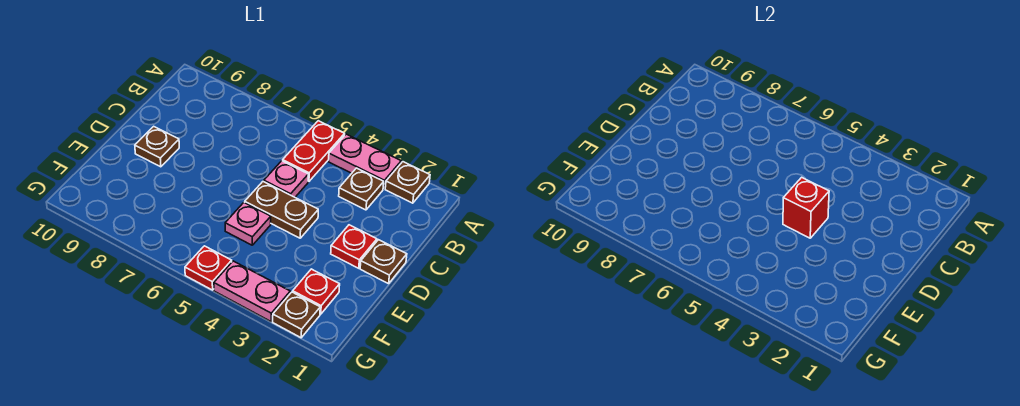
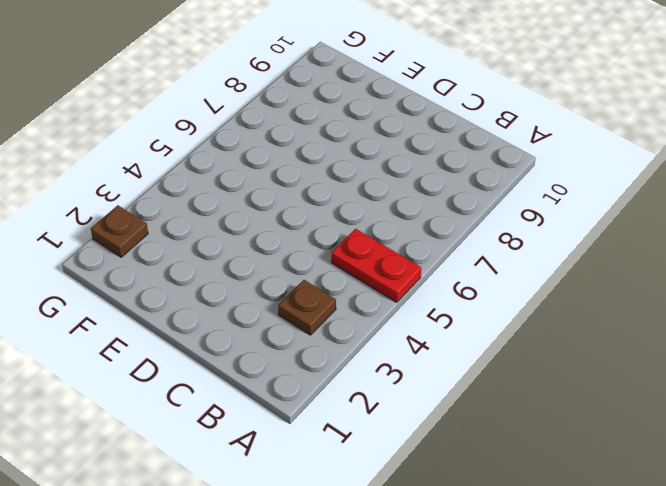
none -> brown 1x1 plate [385,162,430,203]
none -> pink 1x2 plate [329,134,401,189]
none -> pink 1x1 plate [264,161,308,197]

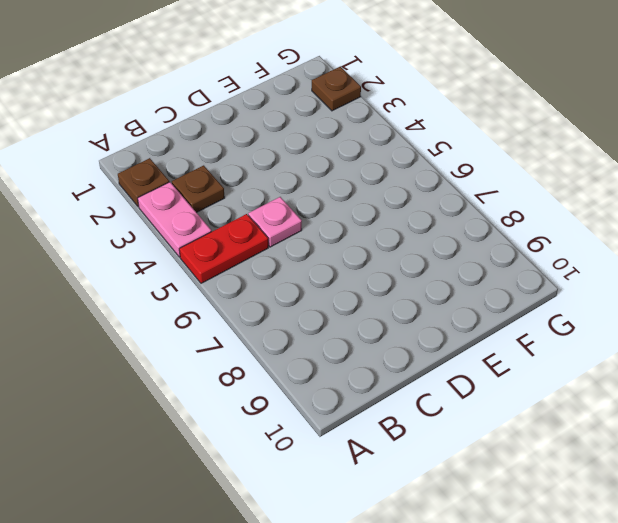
none -> brown 1x1 plate [360,240,407,284]
none -> red 1x1 plate [331,225,377,268]
none -> brown 1x2 plate [245,181,318,238]

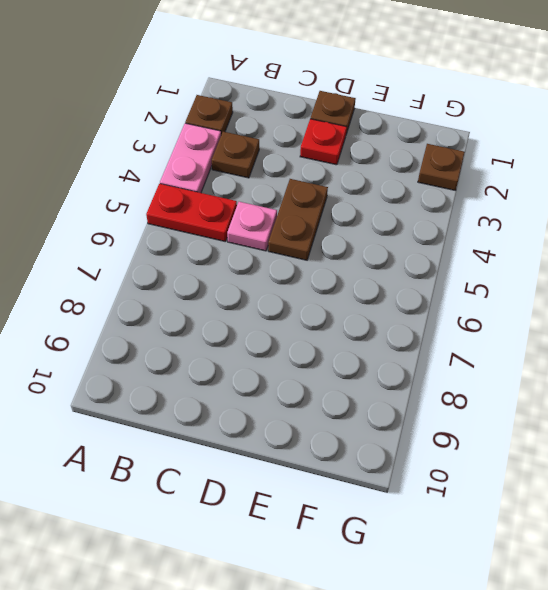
none -> brown 1x1 plate [135,126,179,167]
none -> pink 1x1 plate [225,203,271,245]
none -> red 1x1 plate [293,269,340,314]

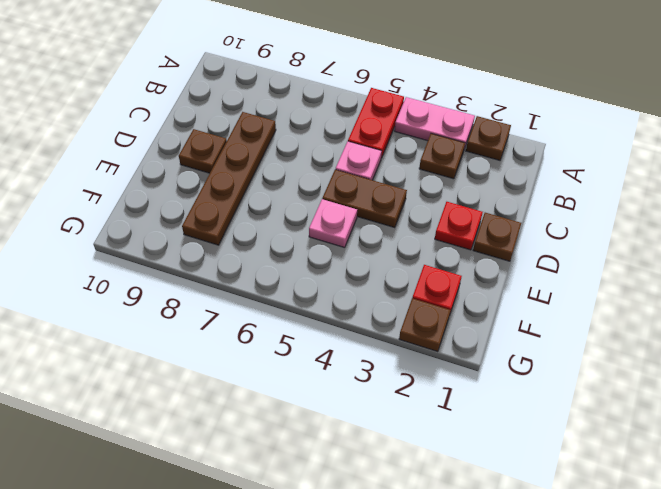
brown 1x4 plate [182,112,276,245] -> none
none -> pink 1x2 plate [214,261,290,321]
none -> red 1x1 plate [185,246,232,290]
none -> red 1x1 brick [783,177,829,238]

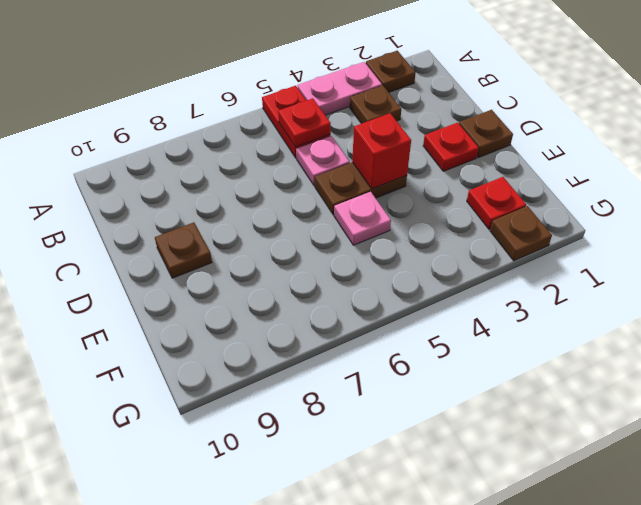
red 1x1 plate [278,98,331,147] -> red 1x1 plate moved to [185,246,232,290]
none -> pink 1x2 plate [214,261,290,321]

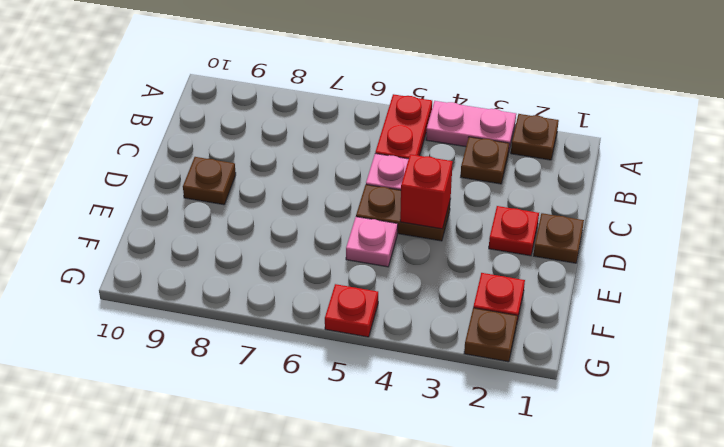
none -> pink 1x2 plate [214,261,290,321]

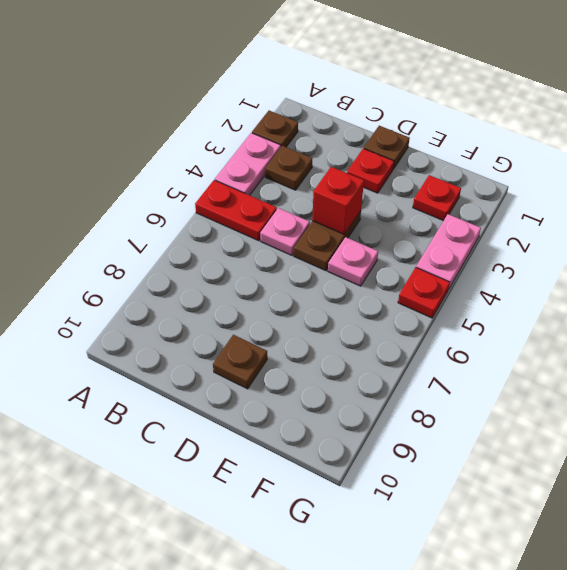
none -> brown 1x1 plate [273,292,320,338]

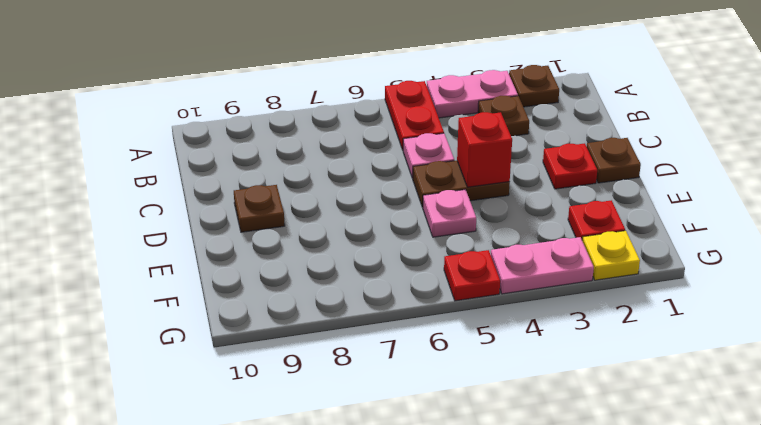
yellow 1x1 plate [582,231,640,280] -> brown 1x1 plate [273,292,320,338]

